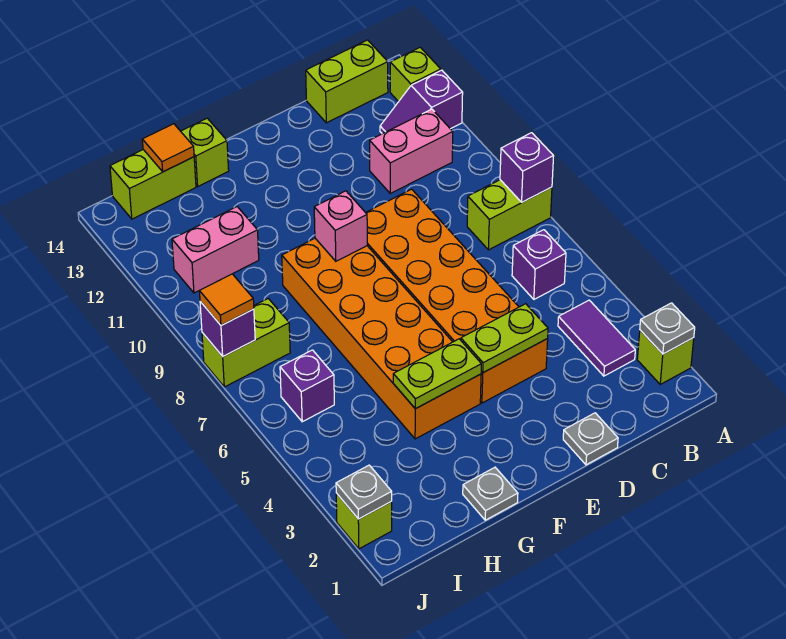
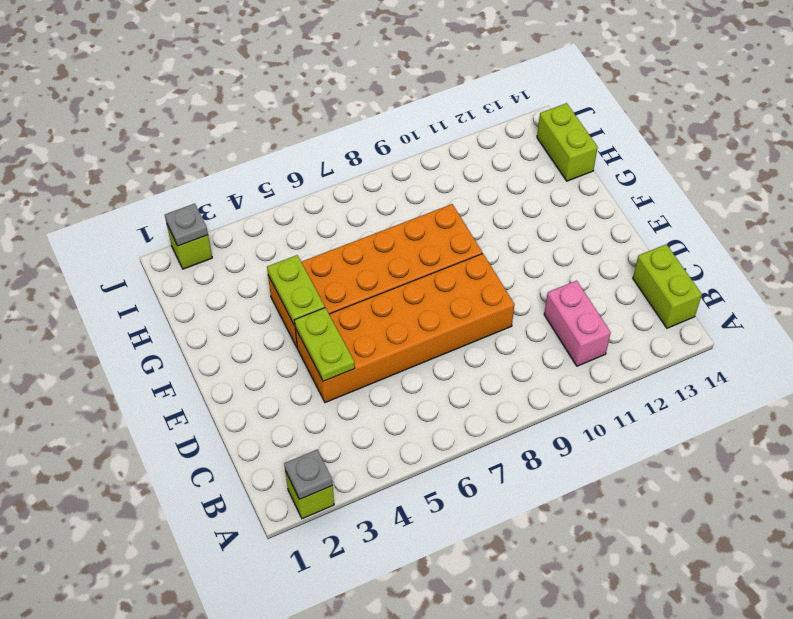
none -> lime 1x2 brick [467,180,552,250]
none -> purple 1x2 slope [380,70,463,134]
none -> lime 1x1 brick [390,47,441,102]

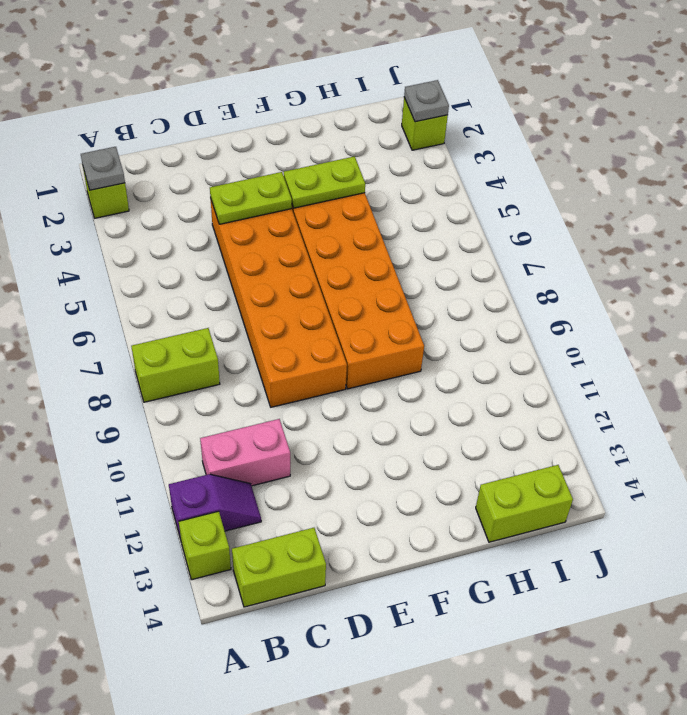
none -> purple 1x2 tile [558,300,635,376]
none -> purple 1x1 brick [512,230,566,299]
none -> grey 1x1 plate [563,413,618,465]

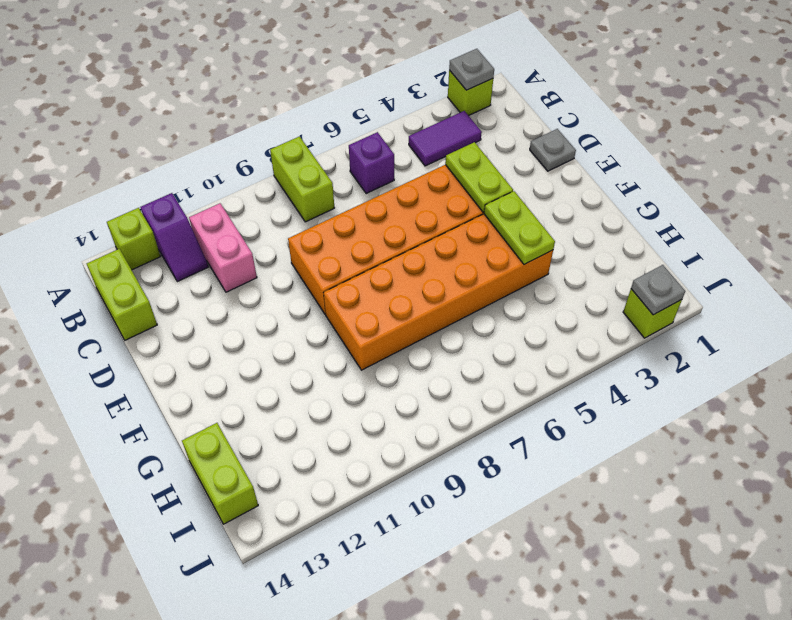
none -> grey 1x1 plate [463,467,518,520]
none -> lime 1x1 brick [181,118,229,186]
none -> pink 1x2 brick [172,207,259,293]

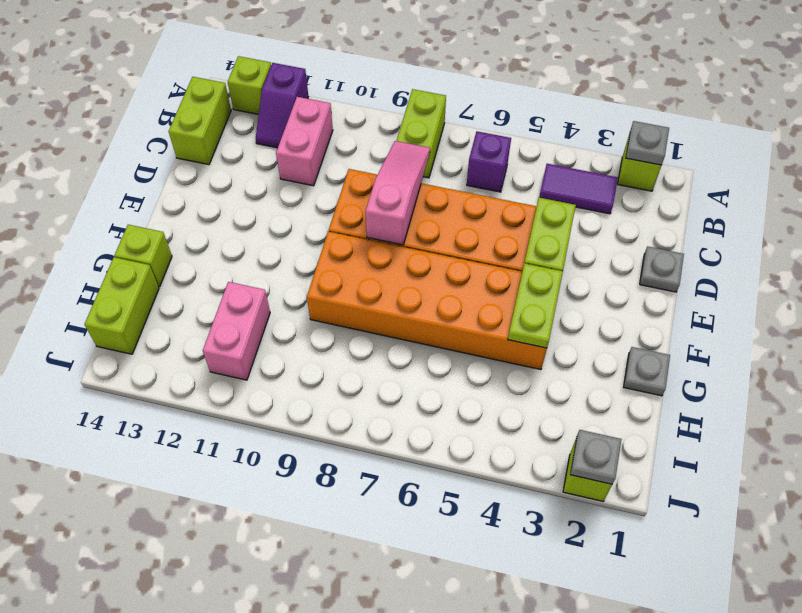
pink 1x3 slope [365,141,430,245] -> none
none -> purple 1x1 brick [280,350,334,422]
none -> lime 1x2 brick [202,299,290,387]
none -> purple 1x1 brick [500,133,554,202]

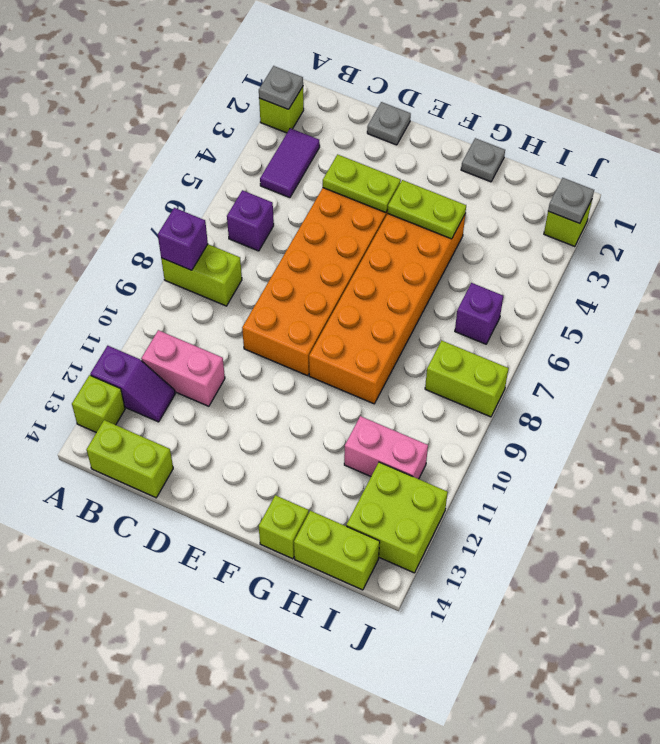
lime 2x2 brick [346,462,448,573] -> none
none -> pink 1x1 brick [314,191,367,261]
none -> orange 1x1 tile [142,124,194,172]
none -> purple 1x1 brick [200,301,255,356]

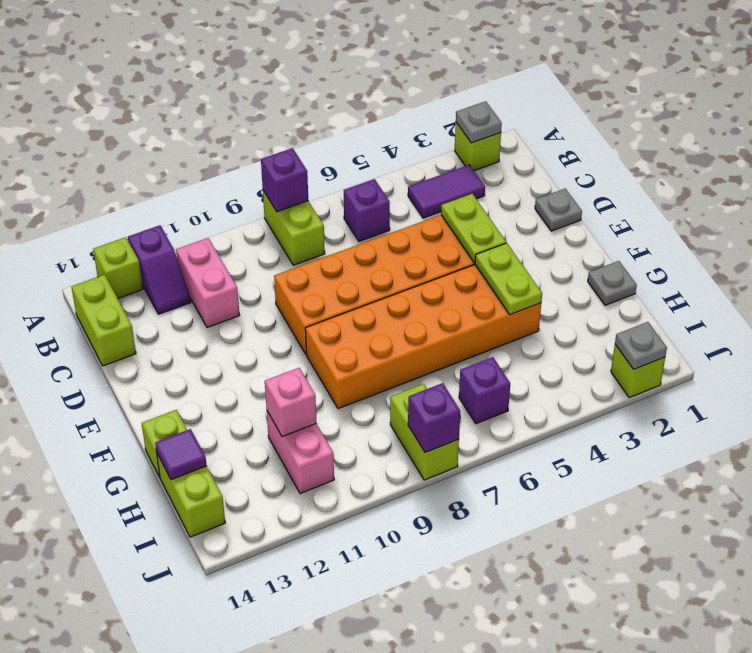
pink 1x1 brick [265,368,317,437] -> pink 1x1 brick moved to [314,191,367,261]
purple 1x1 tile [155,429,207,480] -> orange 1x1 tile [142,124,194,172]
none -> orange 1x1 tile [199,274,254,325]

